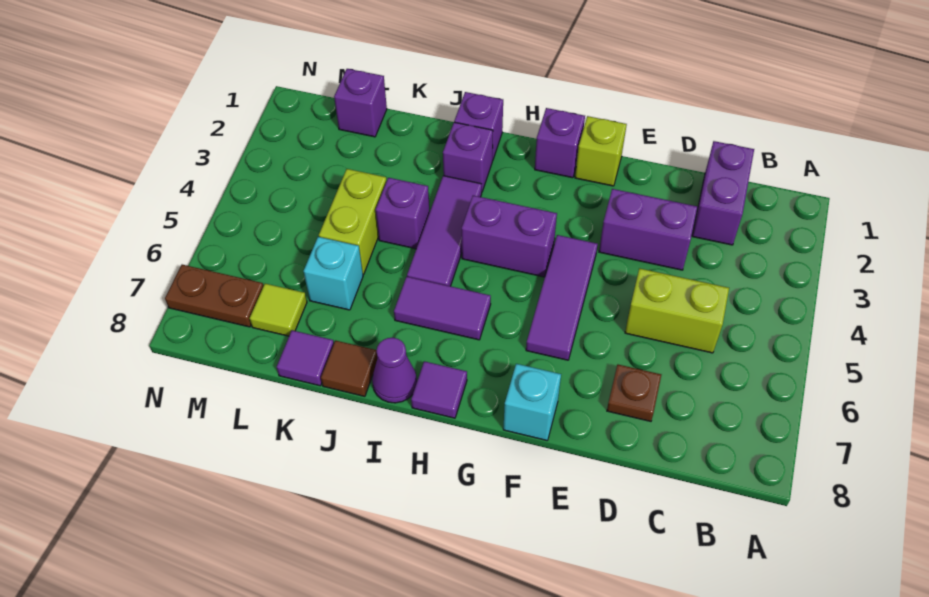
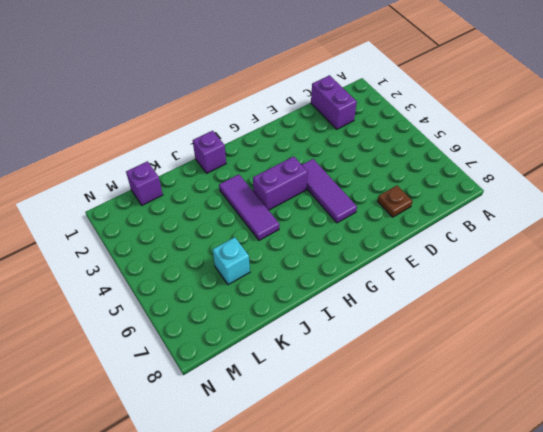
none -> lime 1x2 brick [625,268,729,353]
none -> purple 1x2 brick [599,189,697,270]
none -> lime 1x1 brick [575,116,627,186]

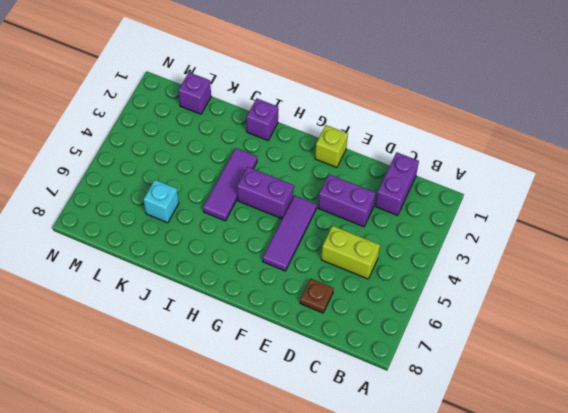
none -> cyan 1x1 brick [503,364,561,440]
none -> purple 1x1 brick [535,108,585,178]
none -> purple 1x2 tile [394,277,491,340]

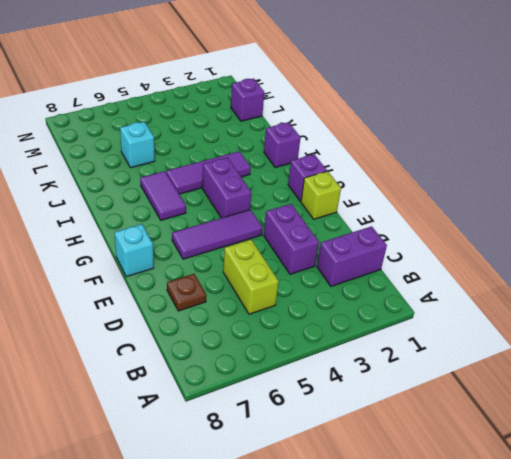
none -> purple 1x1 tile [411,361,467,418]
none -> purple 1x1 brick [443,122,493,191]
none -> purple 1x1 cone [372,338,417,403]

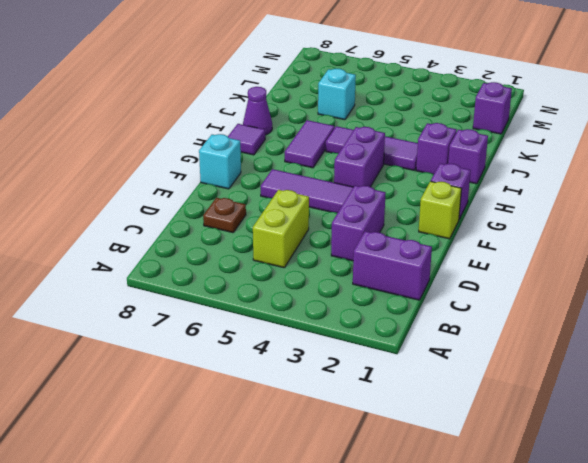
none -> purple 1x1 brick [376,178,430,249]
none -> brown 1x1 tile [321,341,378,396]
none -> lime 1x2 brick [319,169,387,274]

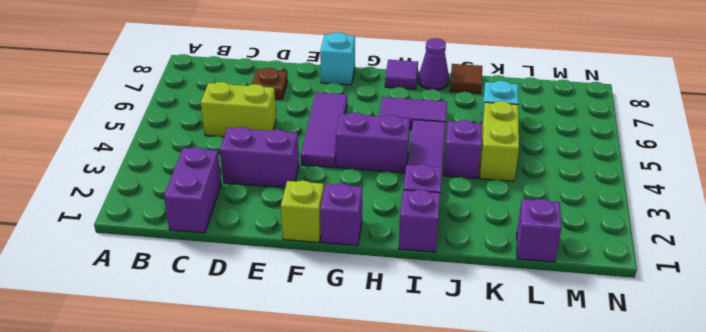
none -> purple 1x1 tile [277,330,334,386]
none -> lime 1x1 tile [250,284,307,336]
none -> brown 1x2 plate [165,265,263,327]

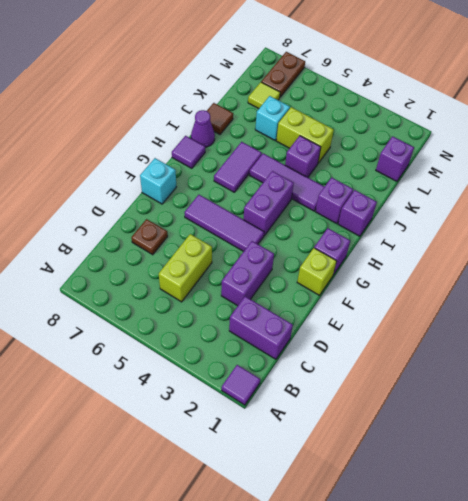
purple 1x1 tile [222,365,260,405] -> purple 1x1 tile moved to [277,330,334,386]

